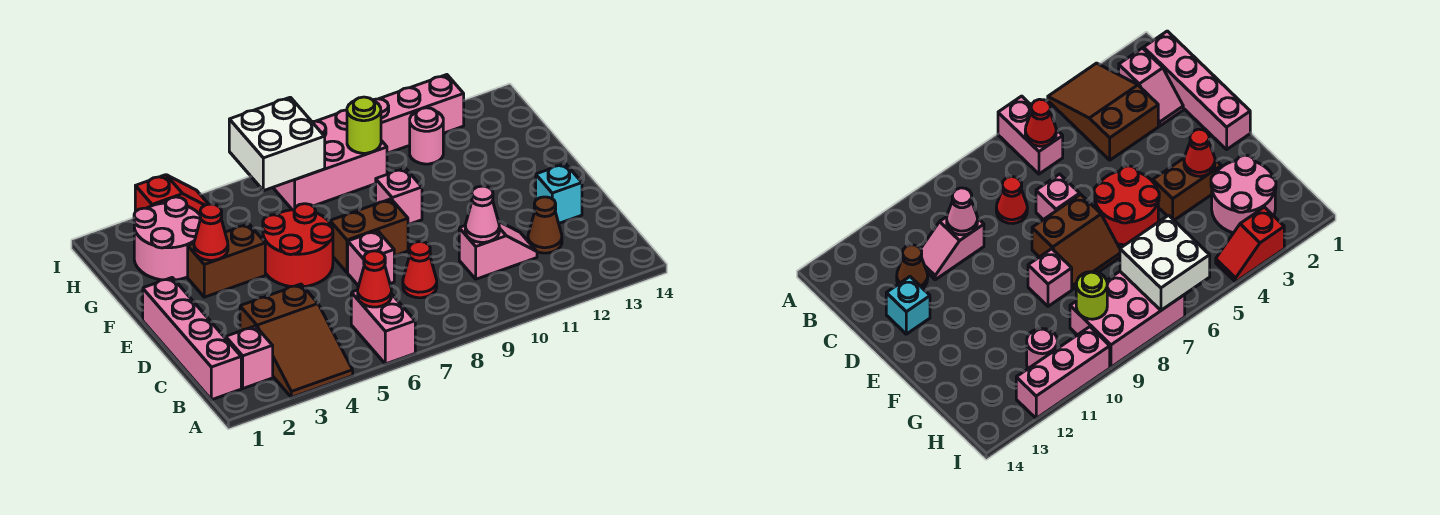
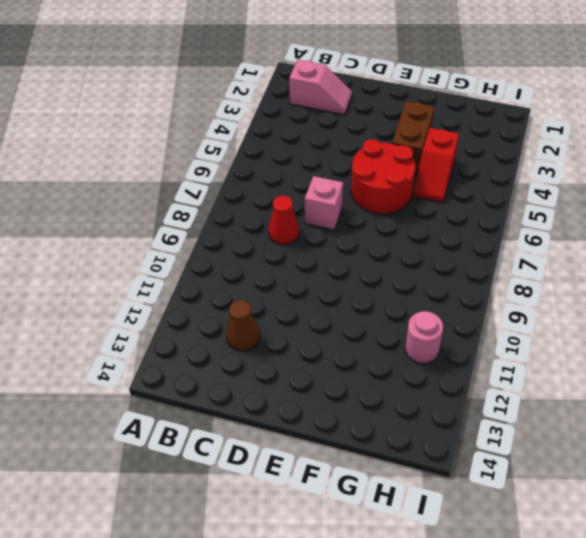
red 1x2 slope [414,128,459,203] -> red 1x2 slope moved to [135,175,208,214]
none -> brown 2x3 slope [240,284,353,397]
none -> pink 1x2 brick [351,290,415,364]
none -> pink 1x4 brick [143,278,241,400]

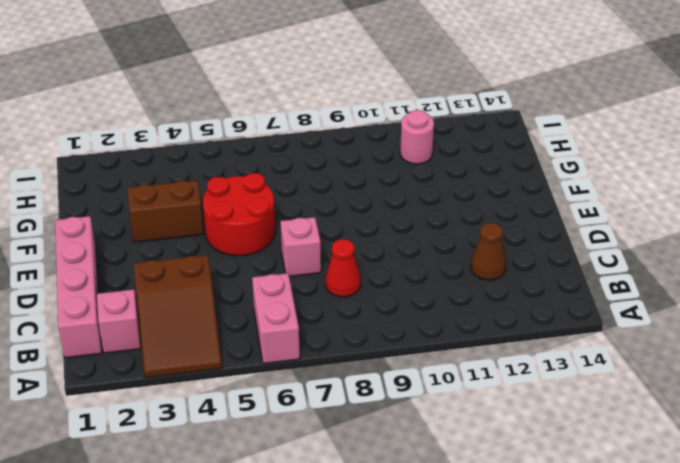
none -> pink 1x2 slope [459,222,537,279]
none -> cyan 1x1 brick [536,164,582,223]
none -> brown 2x2 slope [329,199,408,273]

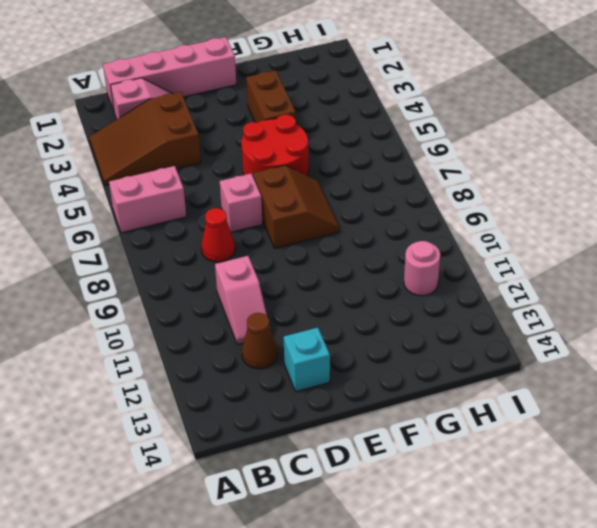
none -> pink 1x1 brick [376,168,422,225]
none -> pink 2x2 round brick [134,197,201,280]
none -> pink 2x3 brick [273,110,387,210]

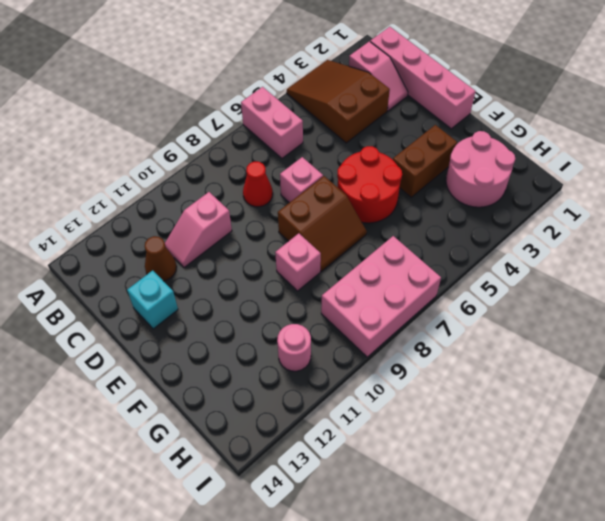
none -> red 1x2 slope [135,175,208,214]
none -> pink 1x3 brick [373,75,464,153]
none -> red 1x1 cone [358,251,391,307]

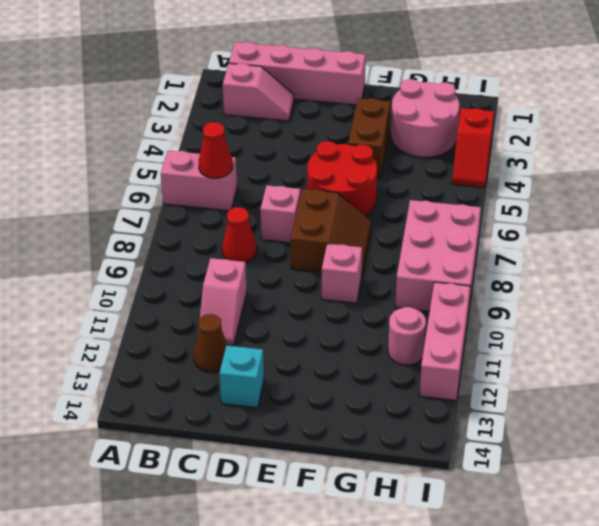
none -> brown 2x3 slope [240,284,353,397]
none -> pink 1x1 cone [465,186,499,242]
none -> red 1x1 cone [194,204,228,260]

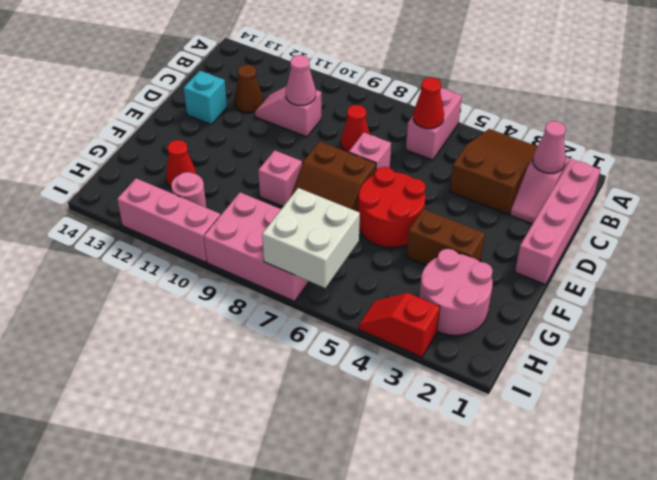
pink 1x1 cone [533,121,566,173] -> none
red 1x1 cone [166,140,197,187] -> red 1x1 cone moved to [194,204,228,260]
none -> lime 1x1 round brick [347,97,381,153]

